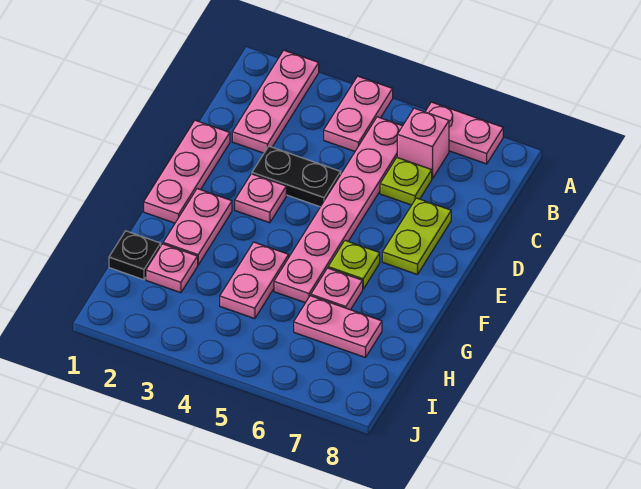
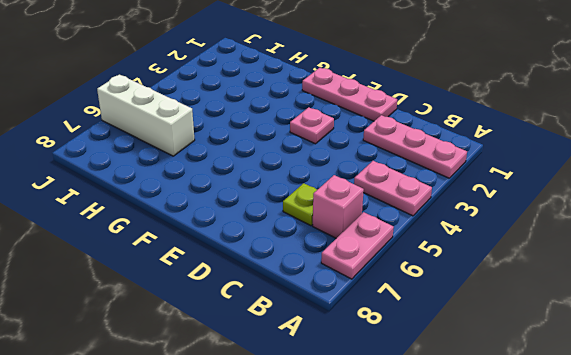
white 1x3 brick [97,75,195,156] -> pink 1x2 plate [294,296,382,358]
none -> pink 1x6 plate [274,117,402,303]
none -> black 1x2 plate [252,146,341,207]
none -> lime 1x2 plate [382,198,451,275]

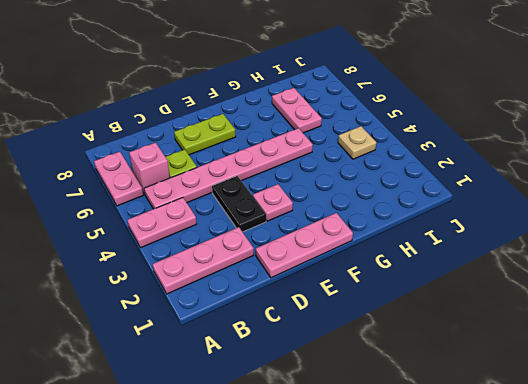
tan 1x1 plate [338,126,376,159] -> none
none -> pink 1x2 plate [163,189,232,265]
none -> lime 1x1 plate [328,241,380,289]
none -> pink 1x2 plate [220,242,289,319]

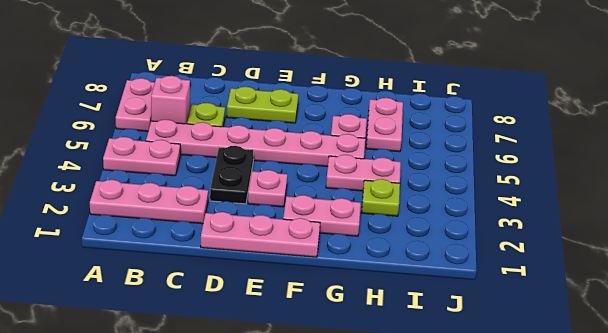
lime 1x1 plate [362,179,400,216] -> lime 1x1 plate moved to [328,241,380,289]
none -> black 1x1 plate [109,231,161,280]
none -> pink 1x1 plate [146,244,198,293]

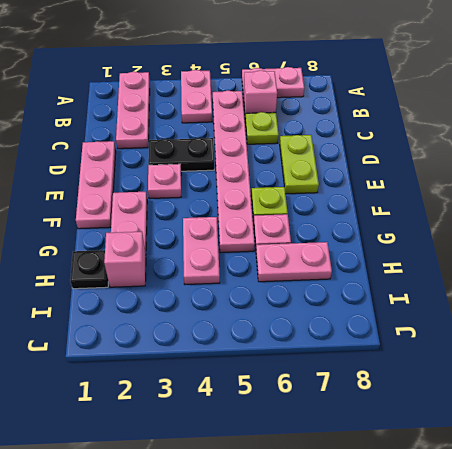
pink 1x1 brick [104,232,146,287] -> pink 1x1 plate [146,244,198,293]

